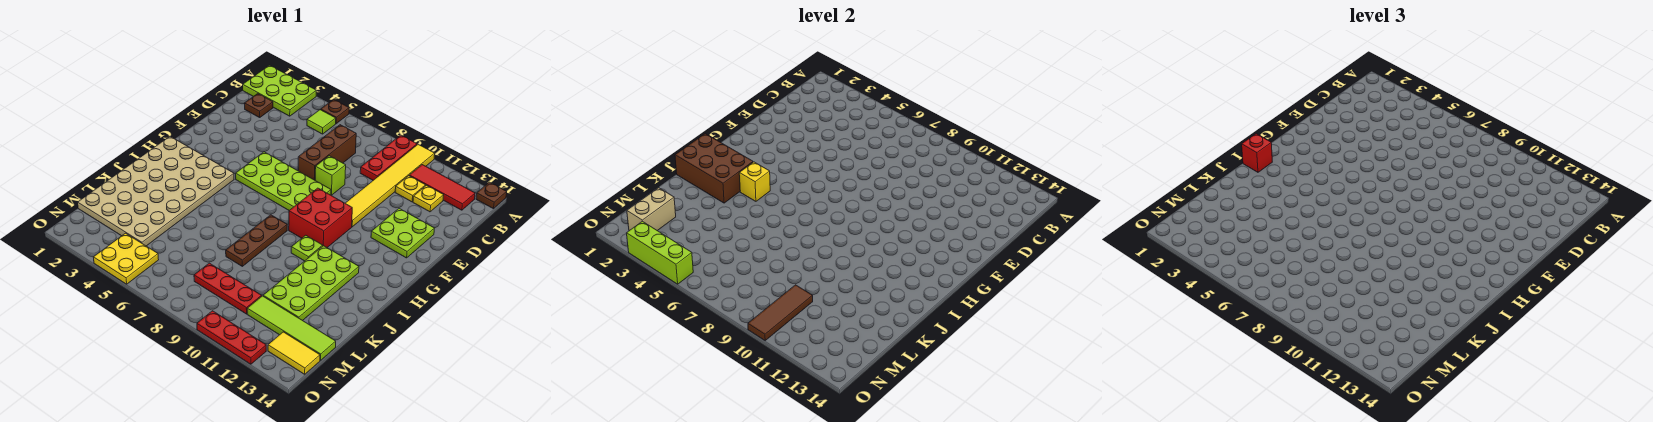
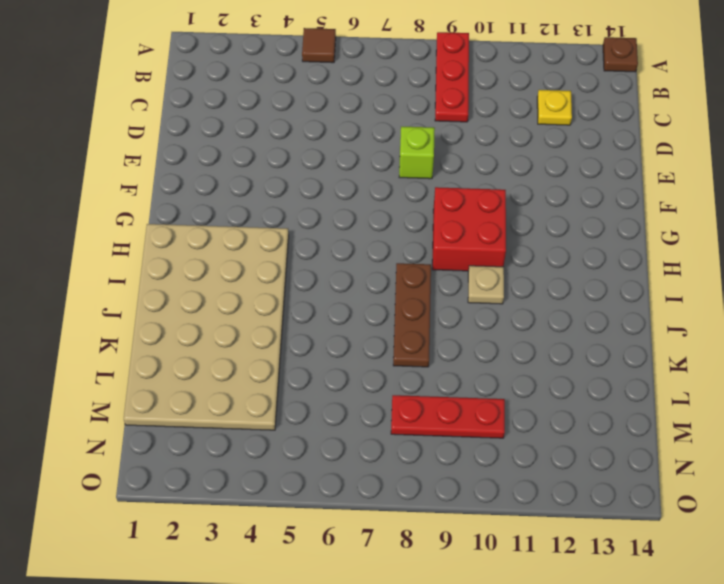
brown 1x1 tile [302,28,336,63] -> brown 1x1 plate [321,99,349,124]
tan 1x1 plate [468,266,504,304] -> lime 1x1 plate [291,235,323,261]
none -> lime 2x3 plate [243,65,316,116]
none -> yellow 1x6 tile [345,144,435,227]
none -> lime 1x1 tile [307,110,336,134]
none -> red 1x3 tile [409,165,475,210]

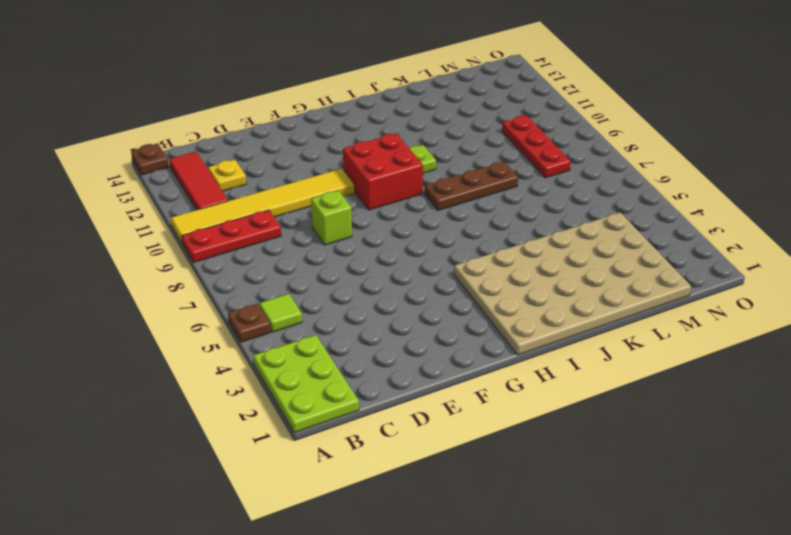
none -> brown 1x1 plate [244,94,273,118]
none -> brown 1x3 brick [298,125,356,180]
none -> yellow 1x1 plate [395,176,426,202]
none -> lime 2x2 plate [371,208,435,258]

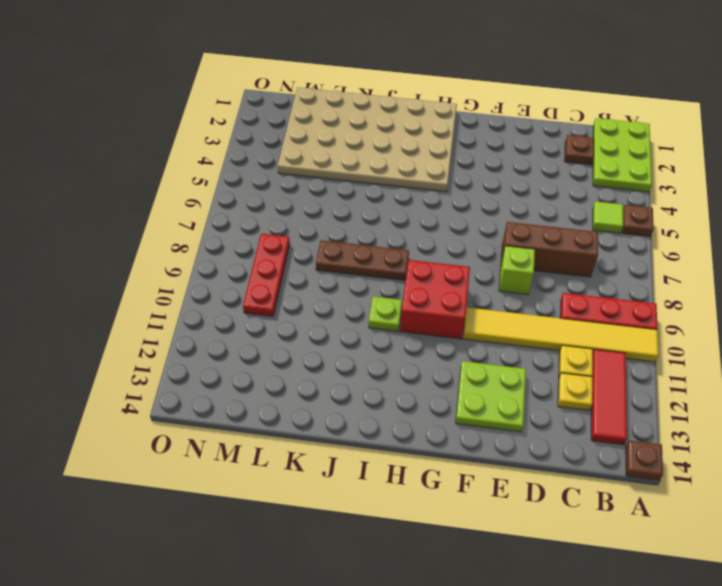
none -> lime 2x4 plate [236,152,331,210]
none -> lime 2x4 plate [263,246,359,321]
none -> lime 1x4 tile [247,296,336,360]
none -> yellow 2x2 plate [93,233,159,284]

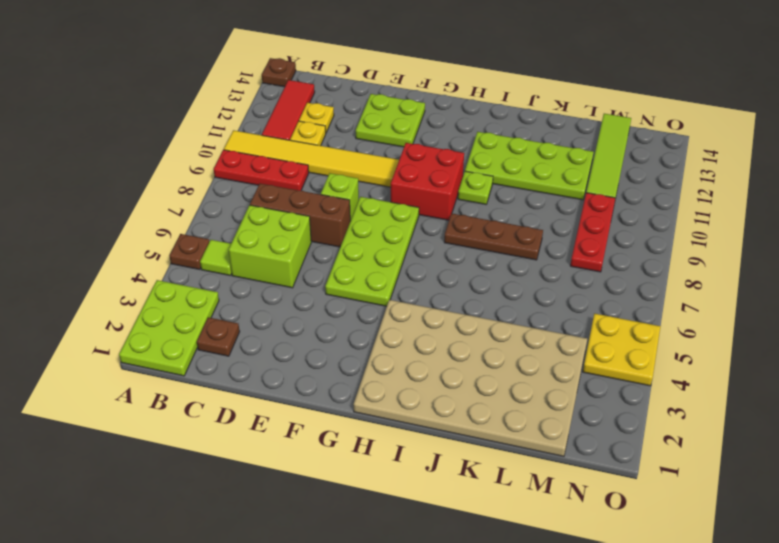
lime 2x2 brick [229,205,311,288] -> none
none -> yellow 1x2 tile [268,332,320,374]
none -> red 1x3 plate [197,311,266,364]
none -> brown 2x3 brick [675,134,753,203]
none -> yellow 1x1 brick [739,162,770,201]

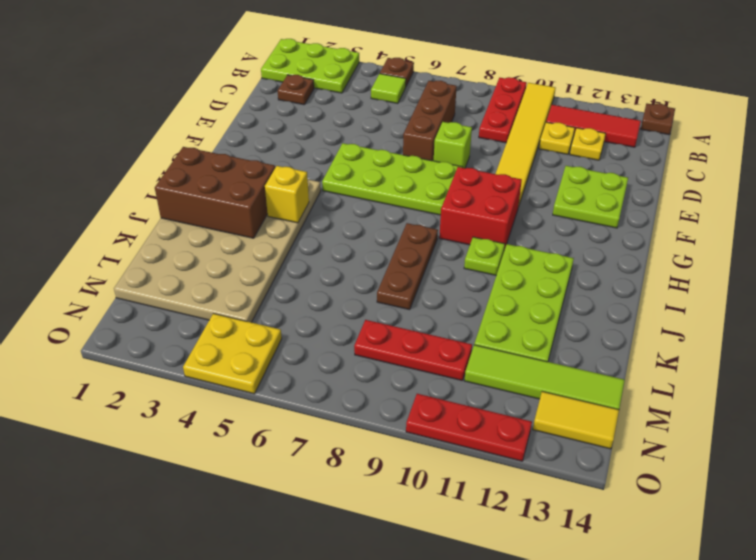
none -> tan 1x2 brick [627,188,676,231]
none -> brown 1x3 tile [748,285,813,340]
none -> lime 1x3 brick [627,221,693,284]
none -> red 1x1 brick [1242,134,1272,172]

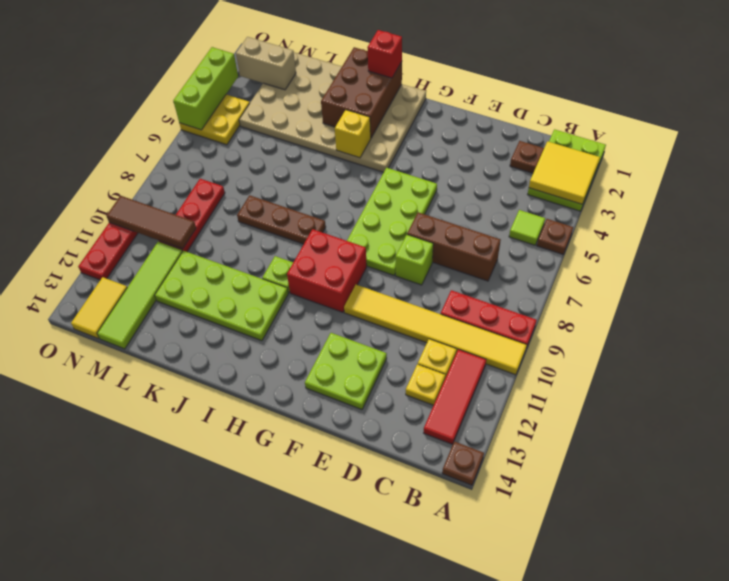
yellow 2x2 tile [529,141,600,204] -> none

